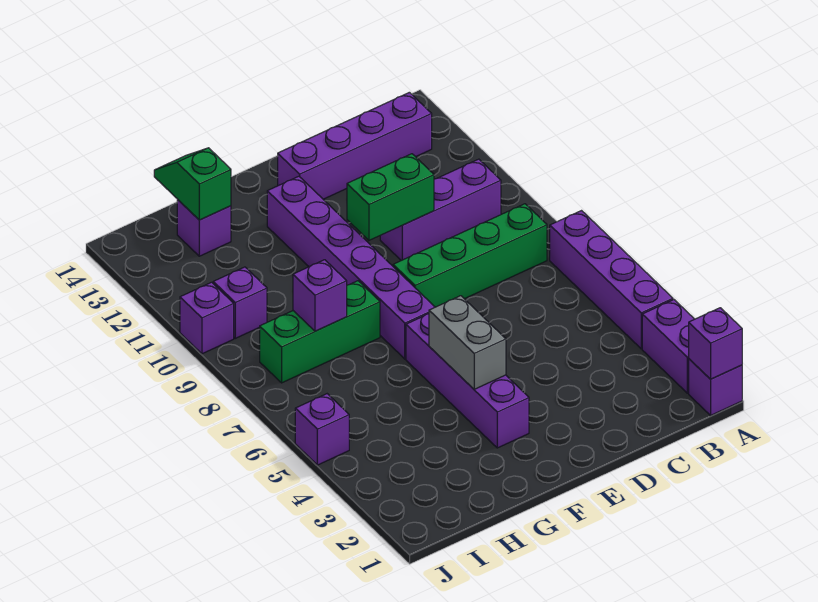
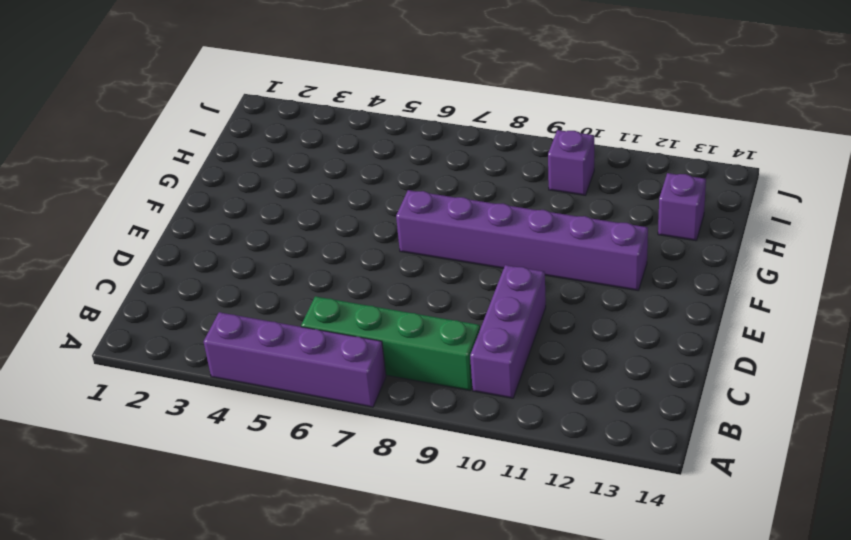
green 1x4 brick [301,296,480,391] -> green 1x4 brick turned to [393,204,547,307]
none -> purple 1x1 brick [689,359,742,415]
none -> purple 1x2 brick [642,300,694,393]
none -> purple 1x4 brick [278,92,432,199]

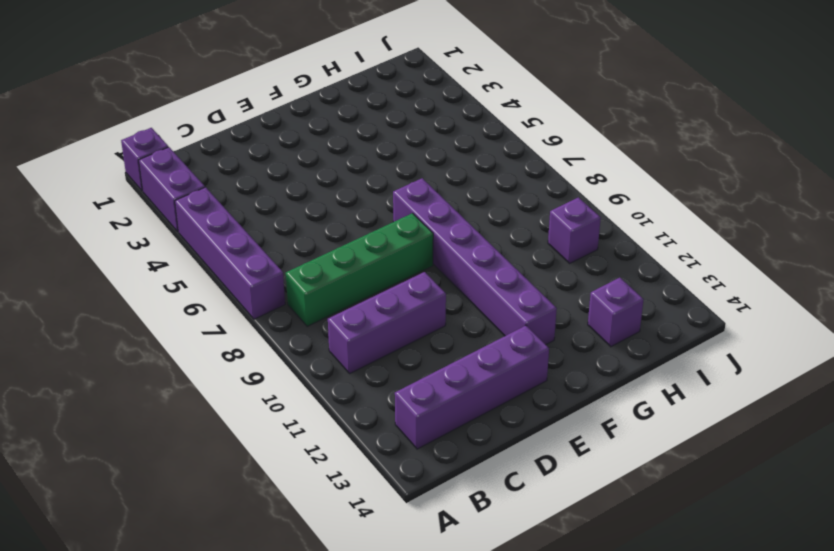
none -> purple 1x4 brick [406,314,529,448]
none -> green 1x3 brick [260,281,380,383]
none -> purple 1x1 brick [295,394,349,465]

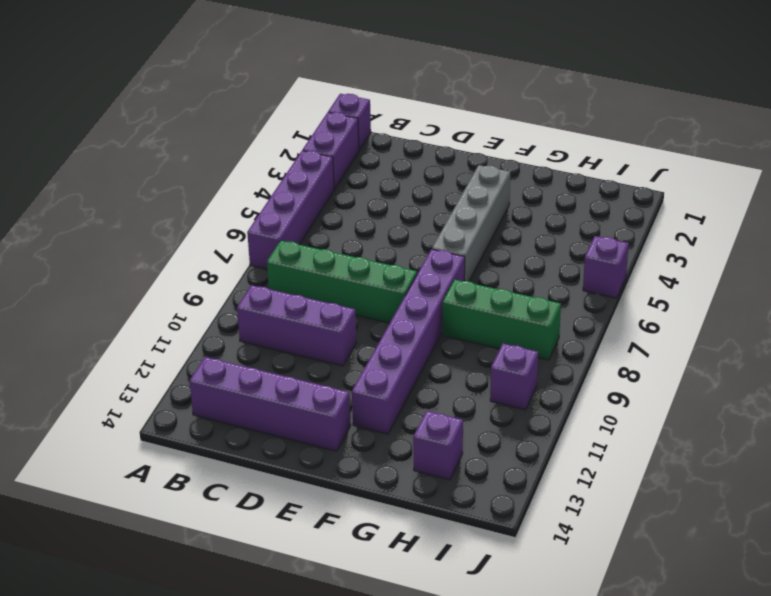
grey 1x4 brick [432,165,510,281] -> purple 1x4 brick [406,314,529,448]
none -> purple 1x1 brick [180,282,234,354]
none -> purple 1x1 brick [689,308,742,379]
none -> green 1x2 brick [347,154,434,240]

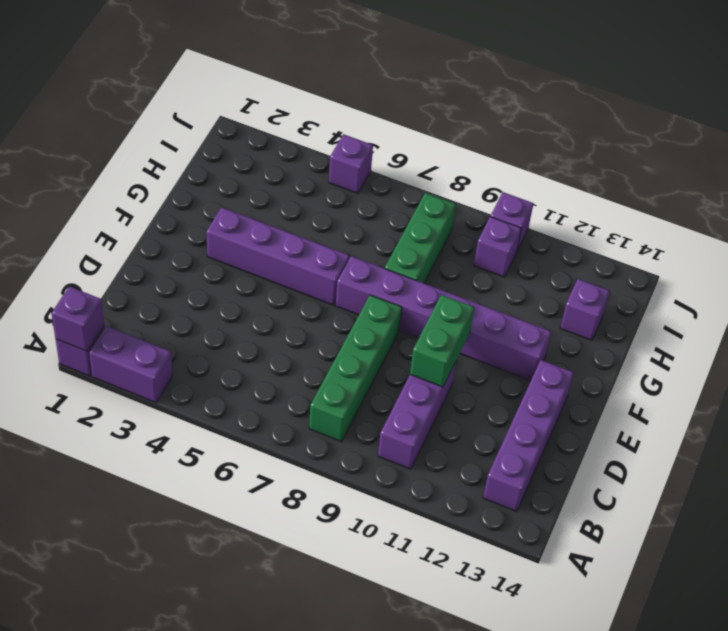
none -> purple 1x4 brick [550,211,673,349]
none -> grey 1x2 brick [429,296,506,389]
none -> purple 1x1 brick [293,260,347,331]

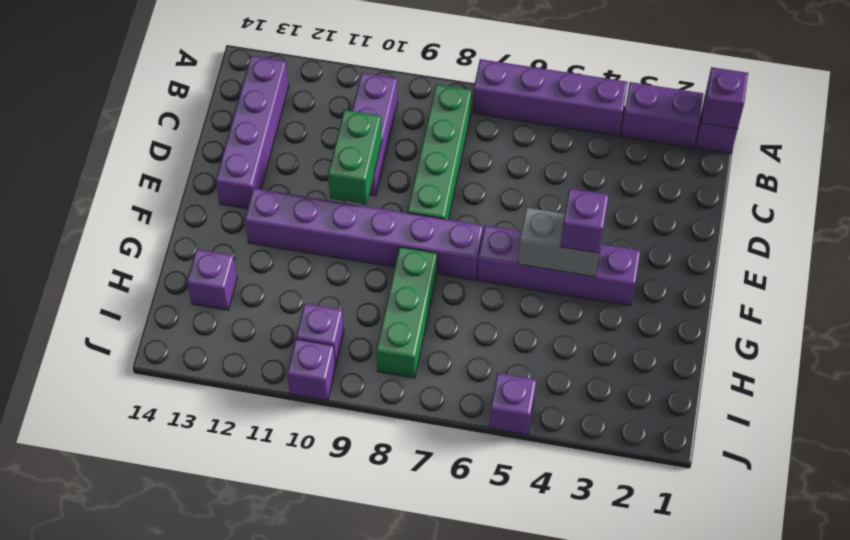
purple 1x1 brick [560,189,609,253] -> purple 1x1 brick moved to [293,260,347,331]
none -> green 1x2 slope [154,148,231,220]

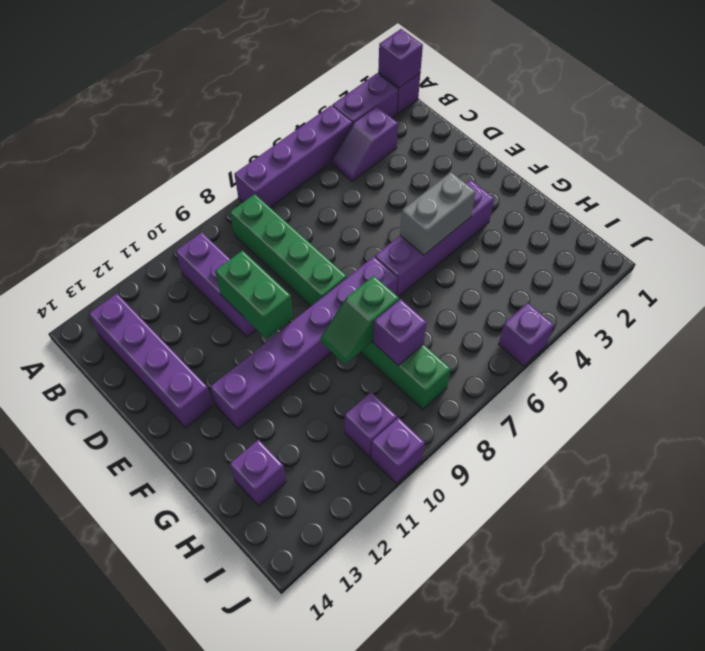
purple 1x2 slope [331,106,398,181] -> none
green 1x2 slope [320,276,399,364] -> green 1x2 slope moved to [154,148,231,220]

